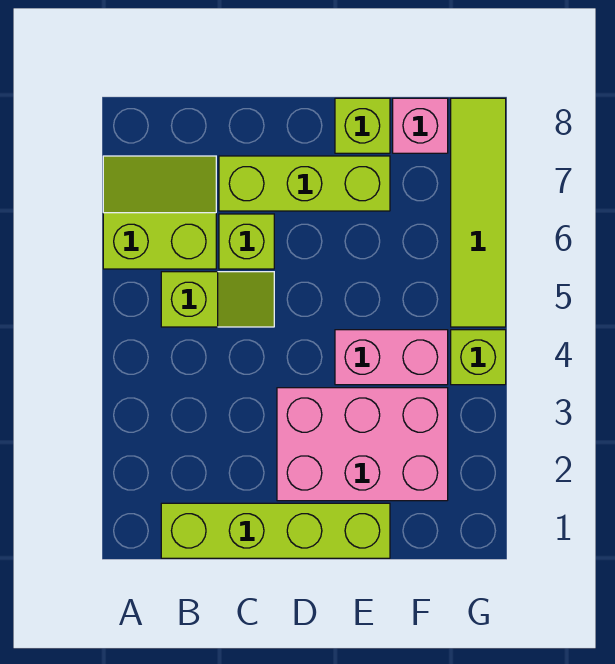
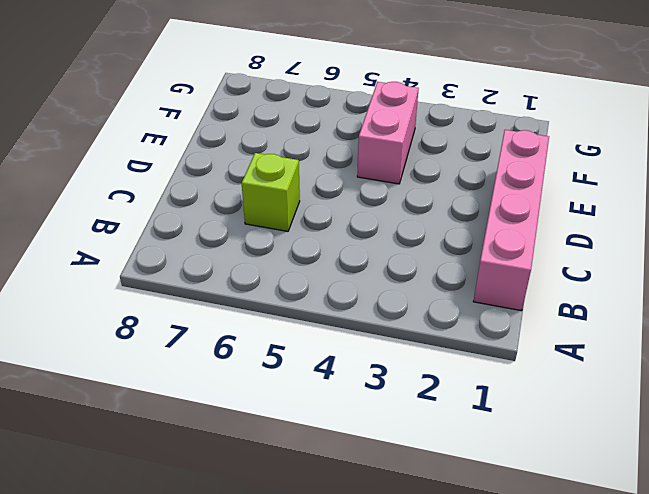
pink 1x4 brick [473,130,549,311] -> lime 1x4 brick [161,503,390,558]
none -> lime 2x2 slope [103,156,216,269]
none -> lime 1x2 slope [161,272,274,327]

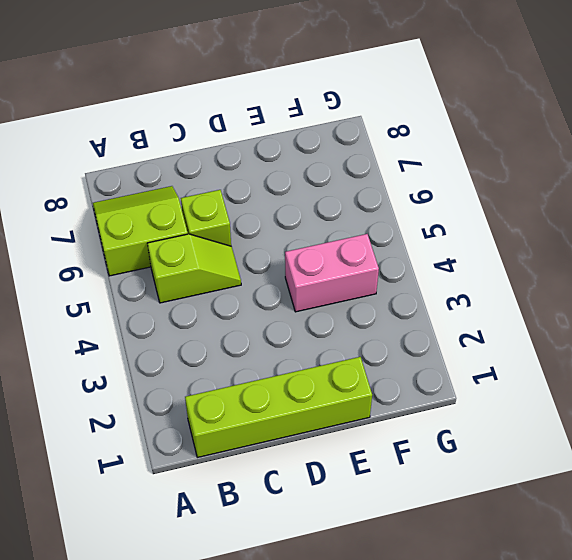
none -> lime 1x3 brick [219,156,390,211]
none -> pink 2x3 brick [277,388,448,501]

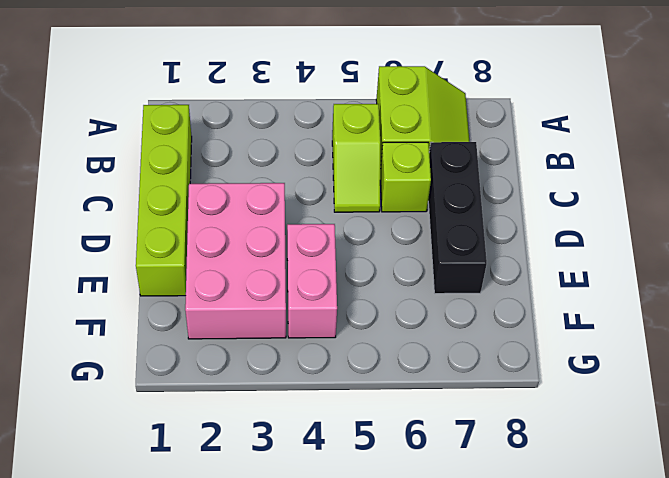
black 1x3 brick [428,142,487,294] -> lime 1x3 brick [219,156,390,211]
none -> lime 1x1 brick [335,98,390,153]
none -> pink 1x1 brick [393,98,448,153]

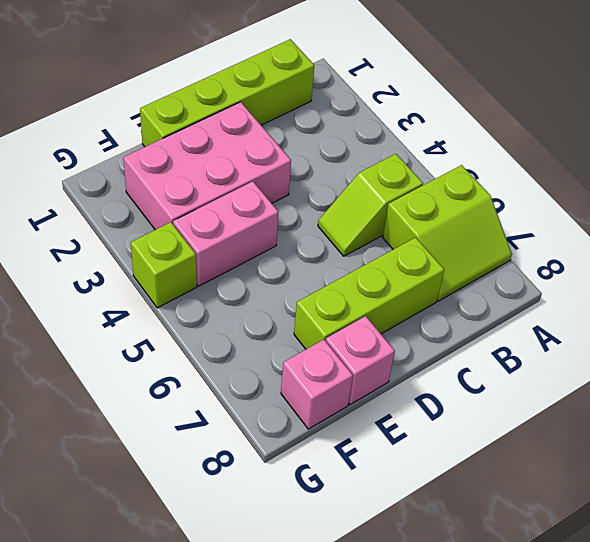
pink 1x1 brick [326,316,395,405] -> lime 1x1 brick [335,98,390,153]
none -> lime 1x1 brick [219,214,274,269]
none -> lime 1x4 tile [451,98,506,327]

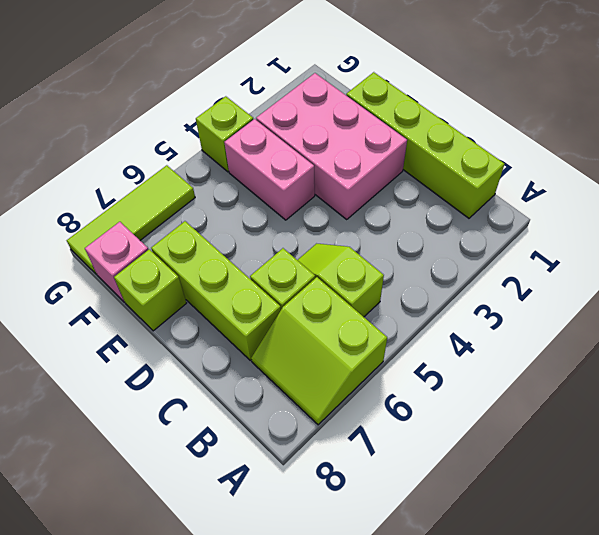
lime 1x3 tile [67,165,195,274] -> lime 1x4 tile [451,98,506,327]

